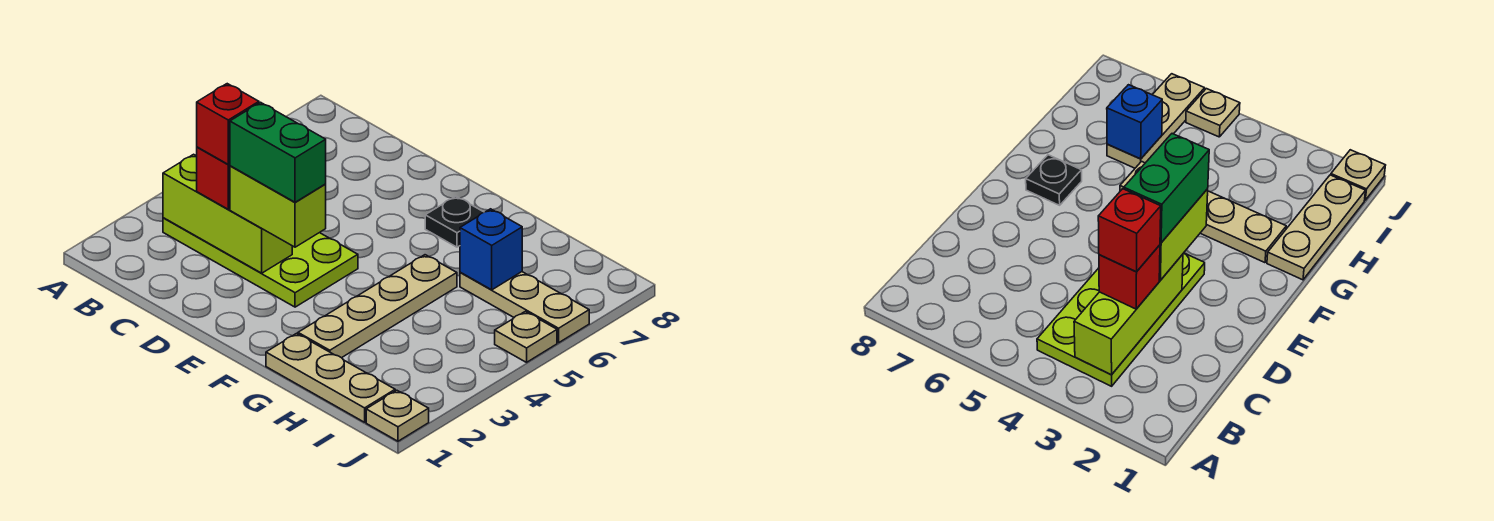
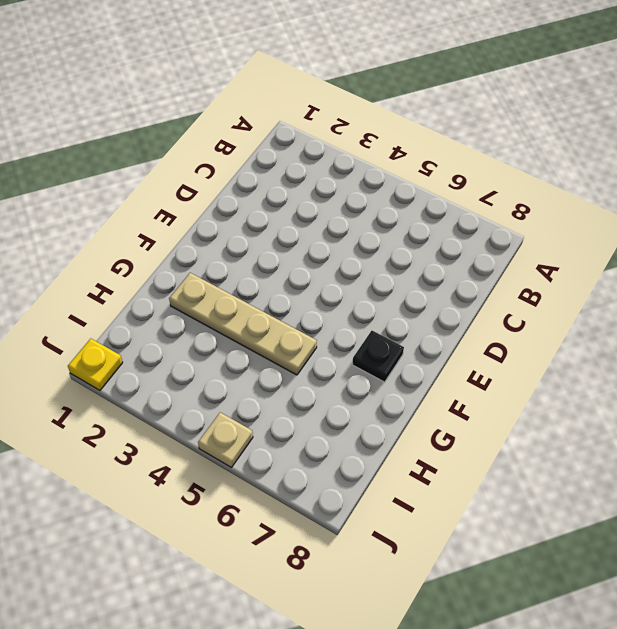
yellow 1x1 plate [68,339,123,390] -> tan 1x1 plate [366,390,429,441]
none -> lime 2x4 plate [163,218,358,307]
none -> tan 1x3 plate [266,333,395,422]
none -> tan 1x3 plate [460,272,589,343]

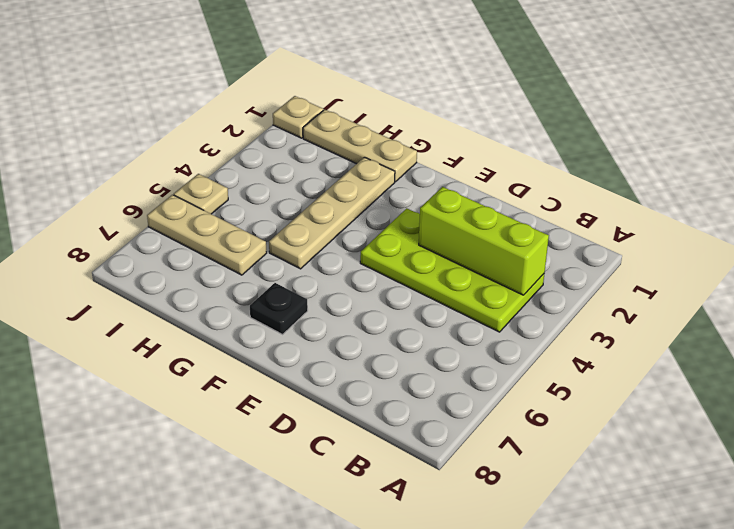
none -> blue 1x1 brick [460,209,522,290]
none -> red 1x1 brick [197,147,230,209]
none -> lime 1x2 brick [230,166,326,247]

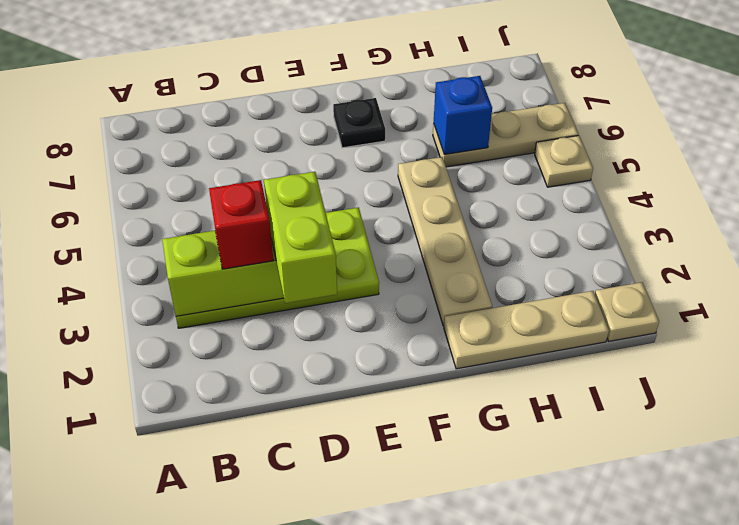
lime 1x2 brick [264,172,337,303] -> lime 1x2 brick turned to [230,166,326,247]
none -> red 1x1 brick [197,84,259,165]
none -> green 1x2 brick [230,102,326,202]

